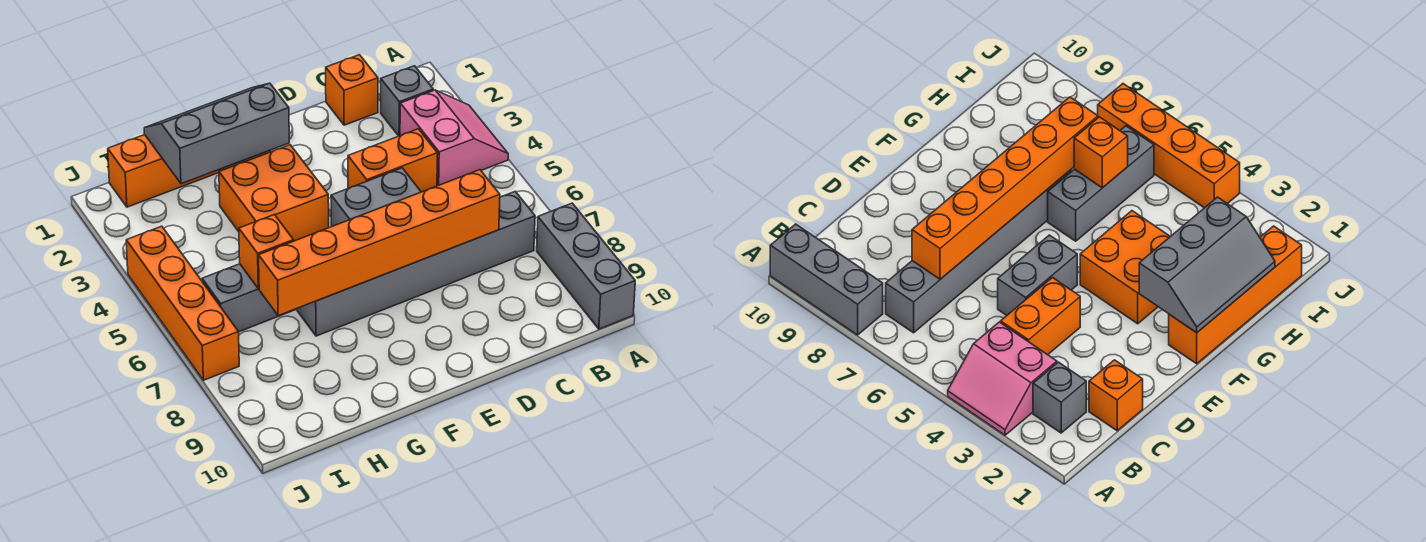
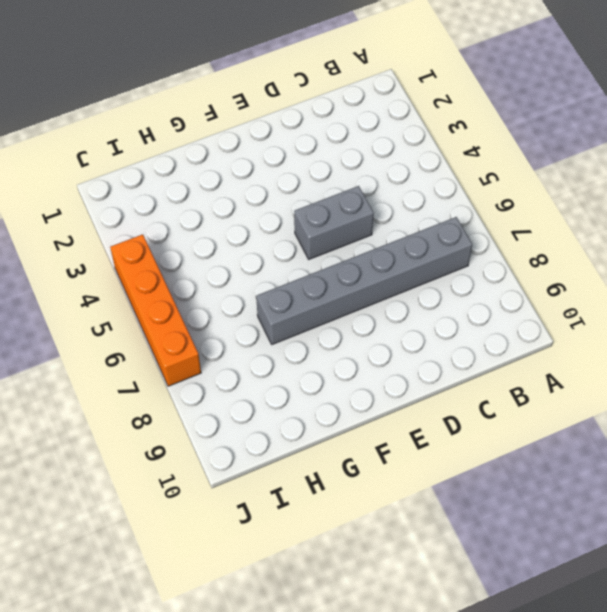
none -> pink 2x2 slope [400,90,508,186]
none -> grey 1x3 brick [537,203,635,329]
none -> grey 1x1 brick [381,66,433,136]

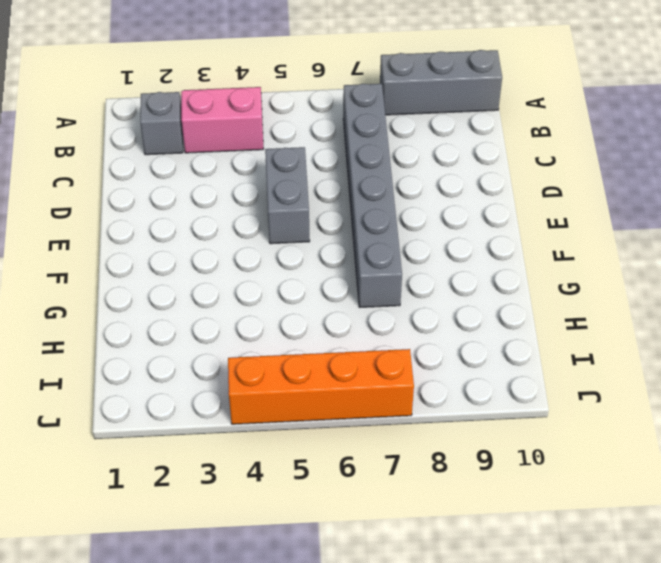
none -> orange 1x1 brick [326,55,378,125]
none -> orange 1x2 brick [348,129,438,192]
none -> orange 1x4 brick [108,135,271,207]

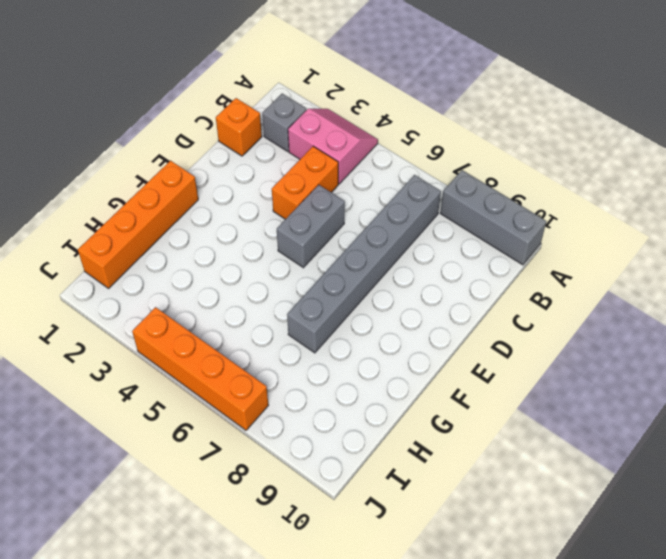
none -> orange 2x2 brick [219,145,329,241]
none -> grey 1x3 brick [202,264,296,332]
none -> orange 1x6 brick [259,170,500,316]

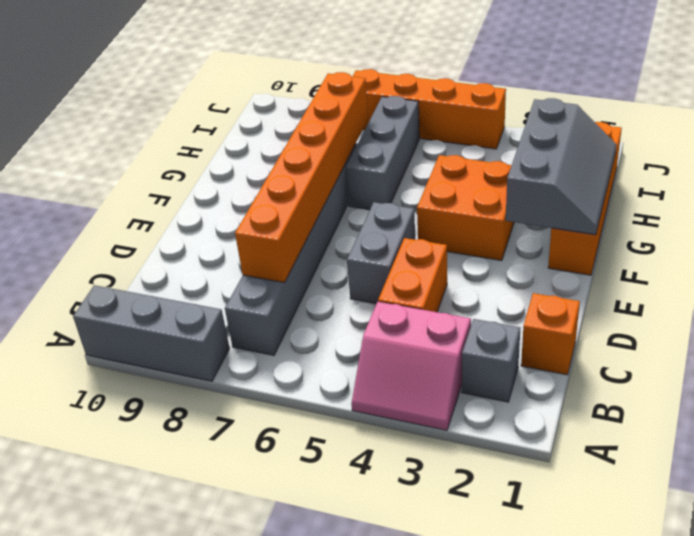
none -> orange 1x1 brick [239,215,294,289]

